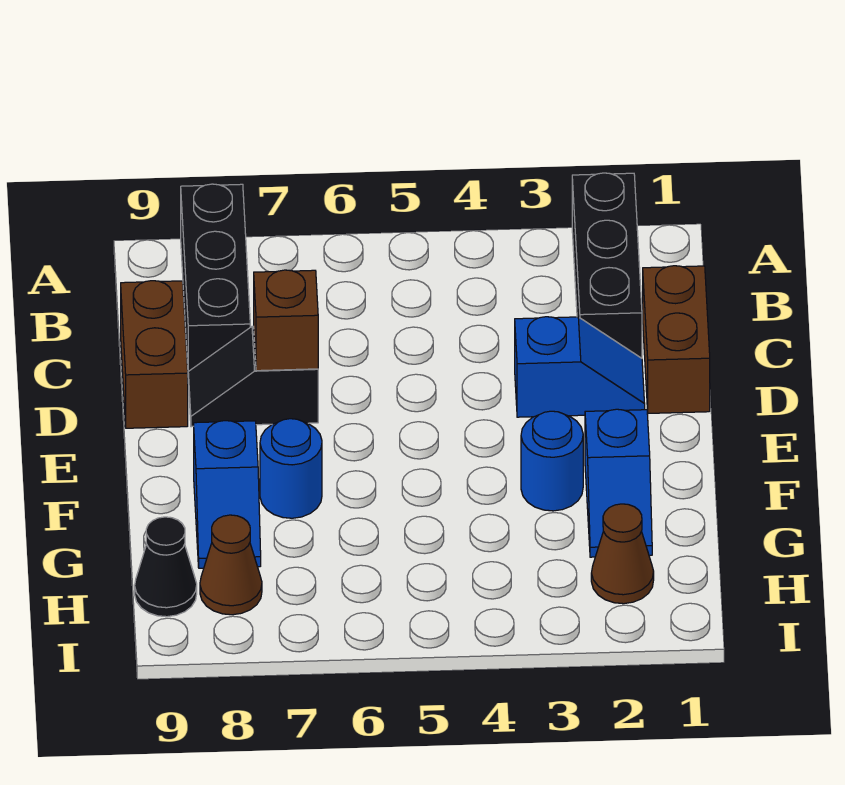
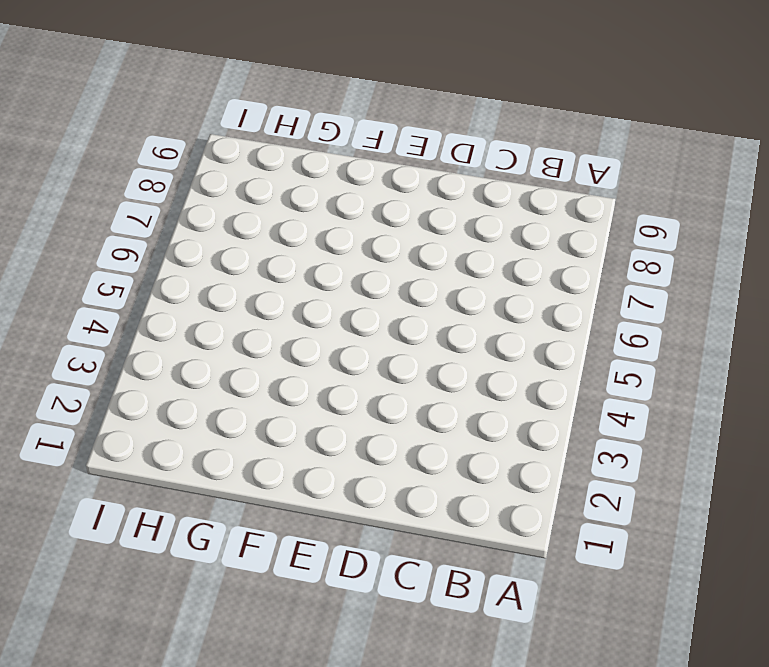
none -> black 1x3 brick [572,173,642,358]
none -> black 1x3 brick [181,184,250,372]
none -> brown 1x2 brick [643,266,710,413]

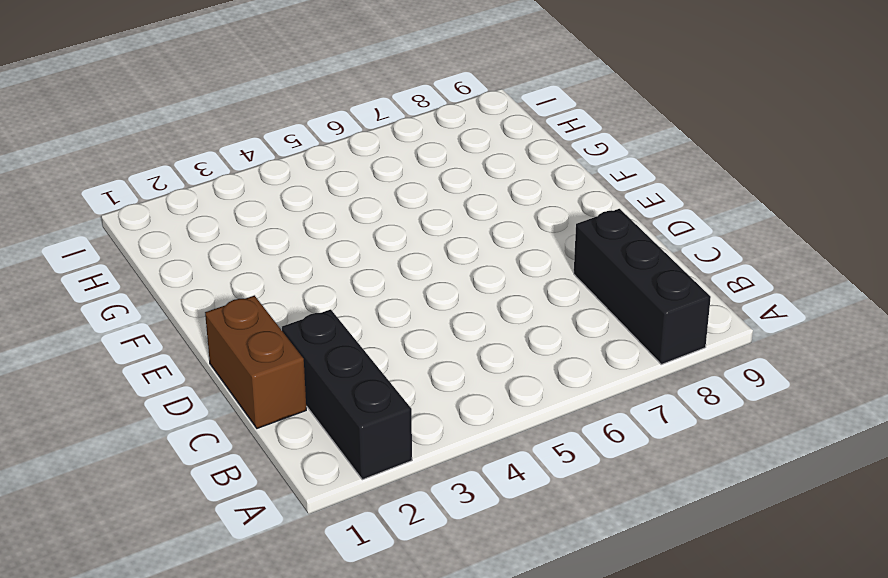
none -> brown 1x2 brick [121,281,188,428]
none -> blue 1x2 slope [515,317,645,417]
none -> black 1x2 slope [188,326,318,427]

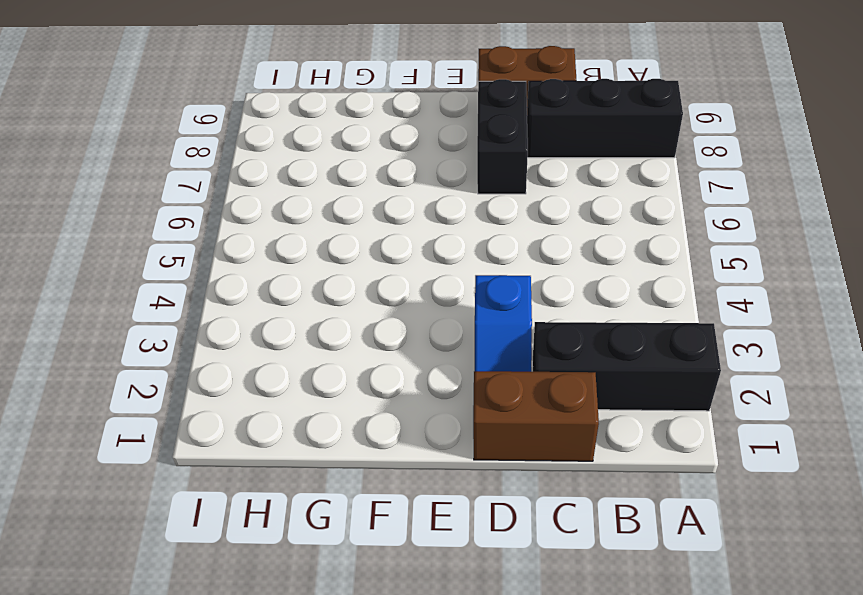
black 1x2 brick [477,79,528,194] -> black 1x2 slope [188,326,318,427]
none -> blue 1x2 slope [585,409,652,557]
none -> blue 1x1 round brick [521,411,583,511]
none -> blue 1x1 round brick [260,419,322,518]

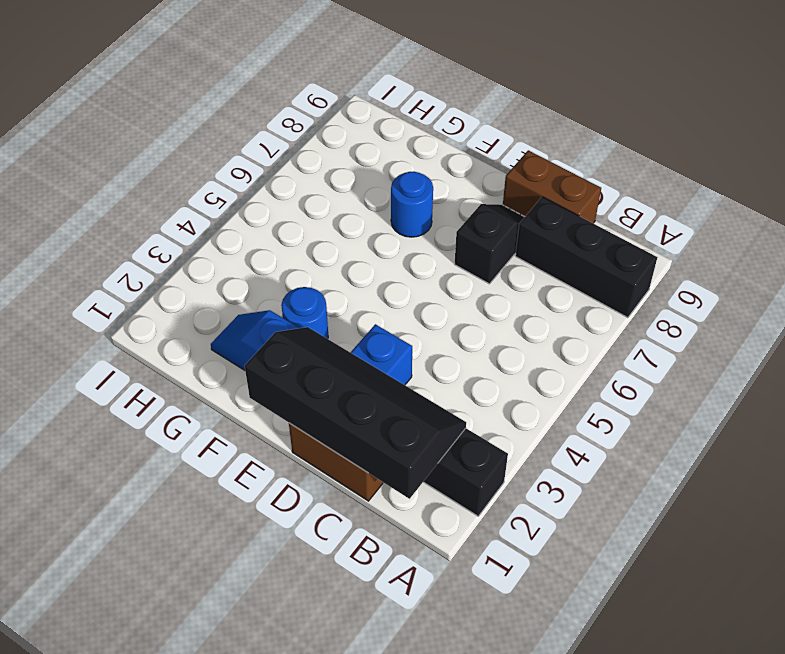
black 2x4 slope [245,327,466,499] -> none
none -> blue 1x2 slope [194,421,261,568]
none -> brown 1x1 cone [591,504,654,604]
none -> brown 1x1 cone [200,515,262,615]

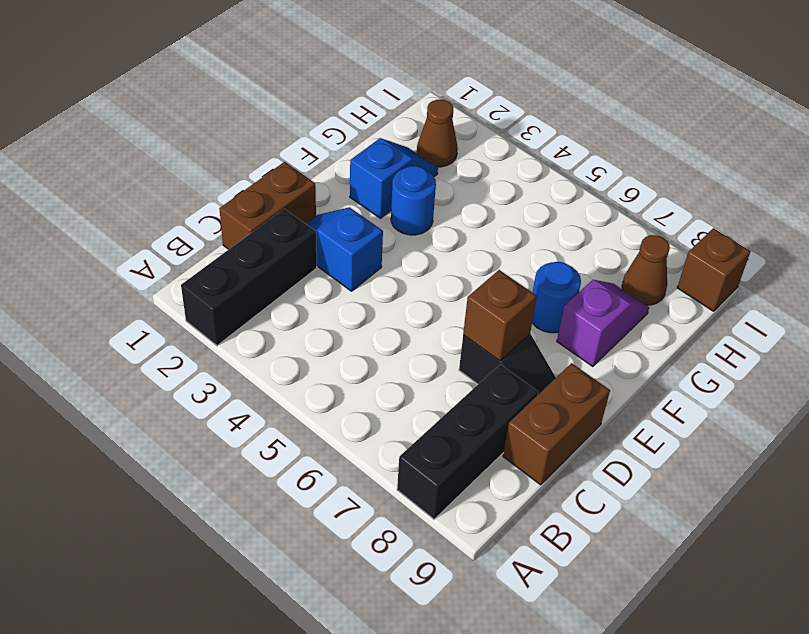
purple 1x2 slope [557,280,649,366] -> blue 1x2 slope [194,421,261,568]
brown 1x1 brick [677,228,751,311] -> none
none -> black 1x1 cone [135,517,197,617]

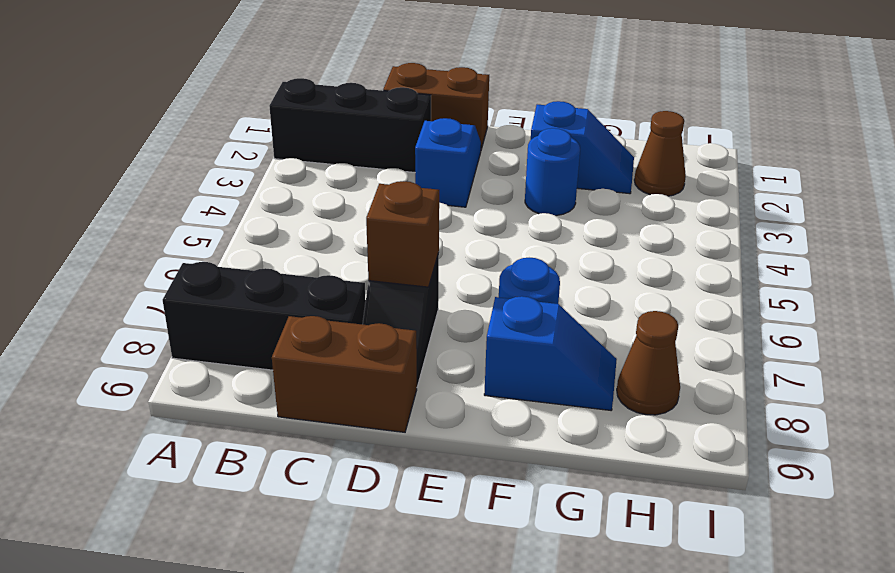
none -> black 1x1 cone [135,517,197,617]

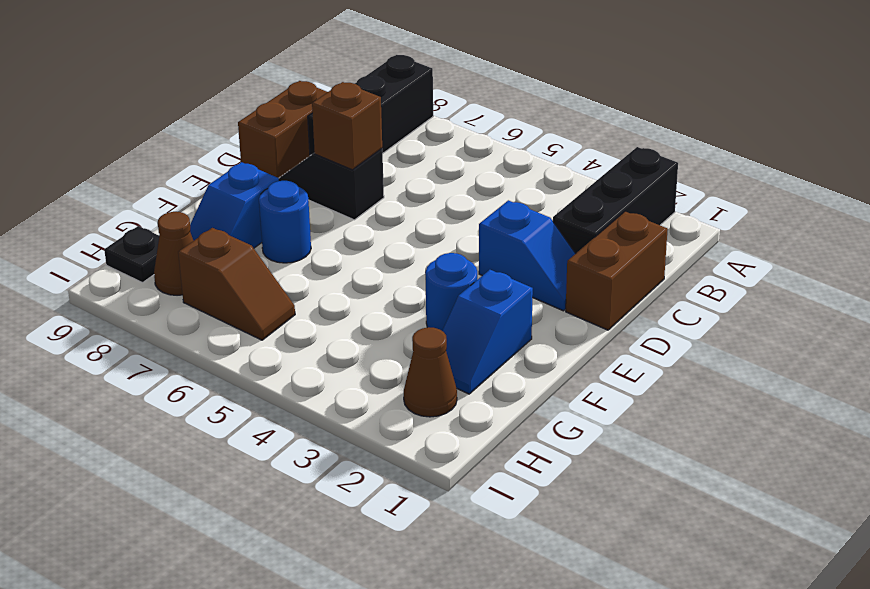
brown 1x2 slope [178,228,295,340] -> none
black 1x1 plate [104,226,159,283] -> black 1x1 cone [135,517,197,617]

